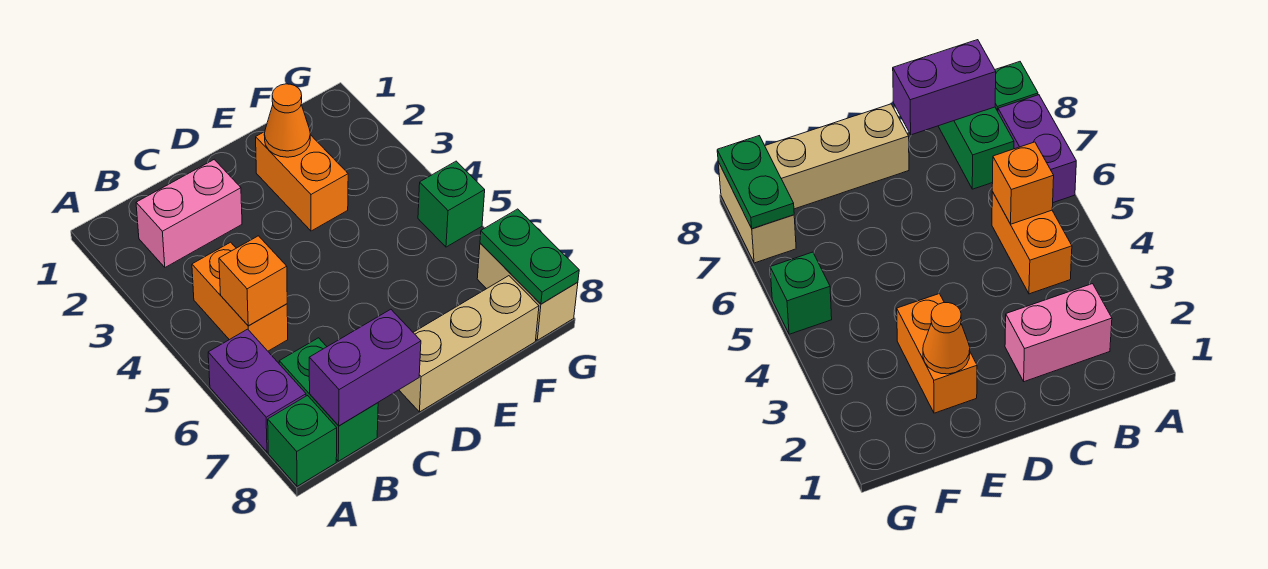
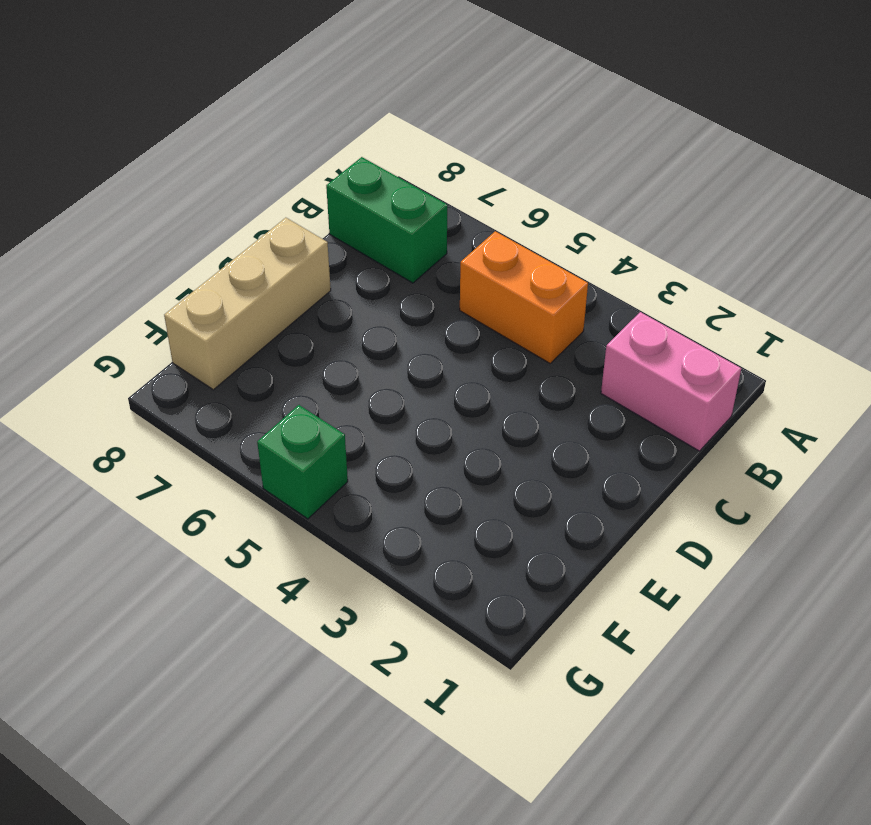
pink 1x2 brick [601,312,741,451] -> pink 1x2 brick turned to [136,159,242,267]
none -> purple 1x2 brick [208,329,306,452]
none -> green 1x1 brick [268,396,337,486]
none -> orange 1x2 brick [256,132,348,231]

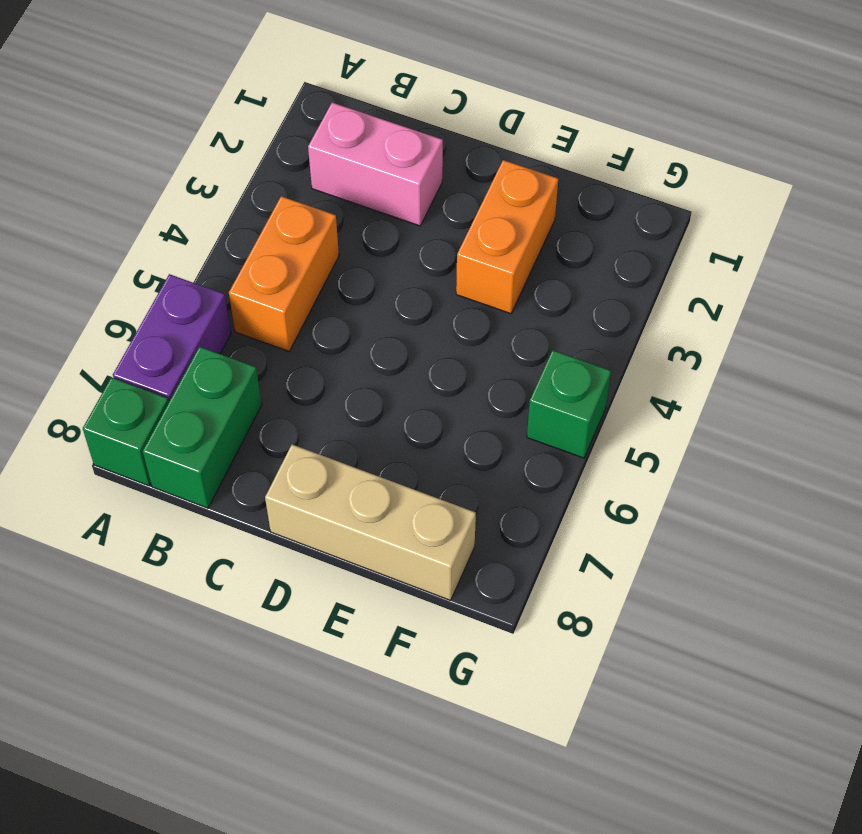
none -> tan 1x2 brick [477,243,578,340]
none -> orange 1x1 brick [219,236,287,326]
none -> purple 1x2 brick [309,309,421,426]

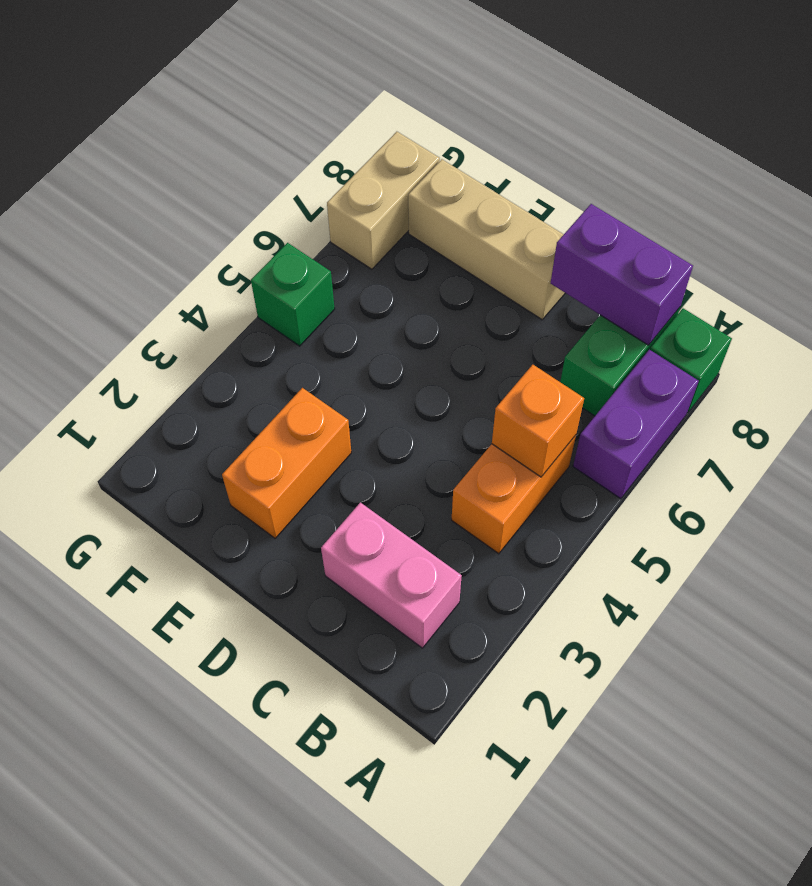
none -> orange 1x1 cone [264,84,310,157]
none -> green 1x2 plate [480,209,579,304]

